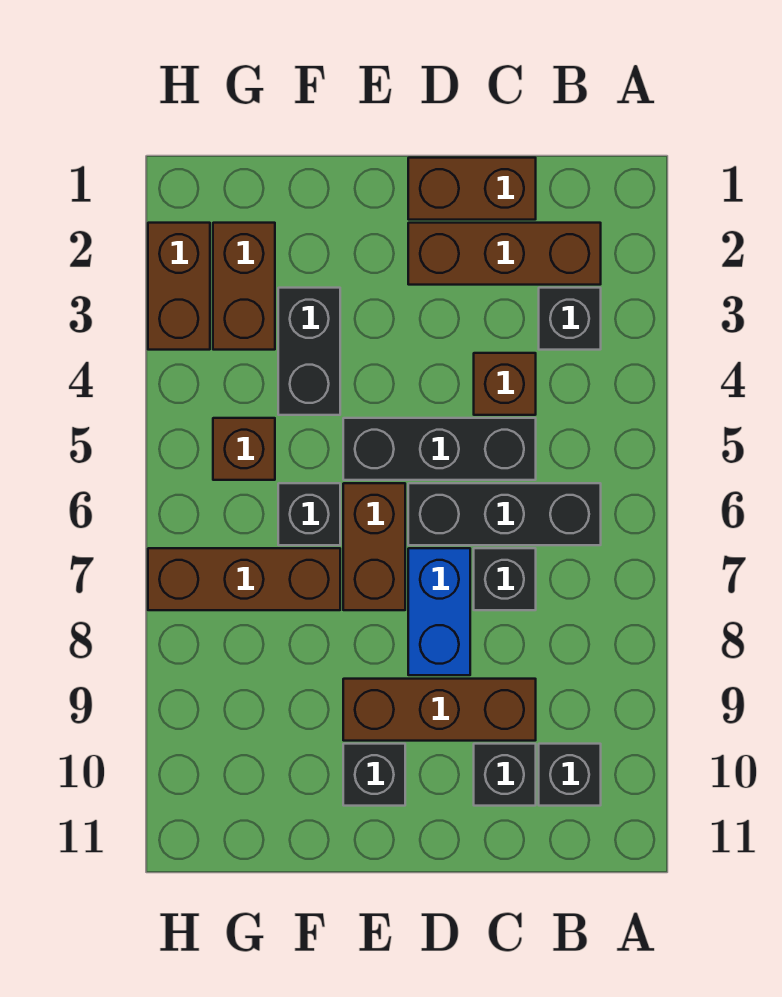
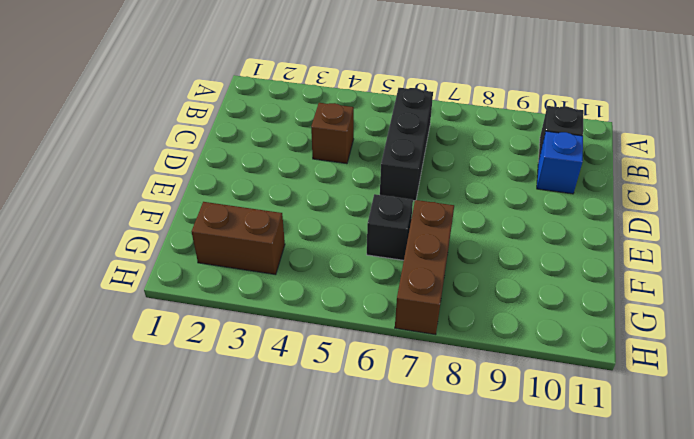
blue 1x1 brick [537,131,583,194] -> black 1x1 brick [474,744,536,806]
none -> brown 1x3 brick [408,223,601,285]
none -> black 1x1 brick [539,288,601,350]
none -> brown 1x2 brick [408,158,536,220]

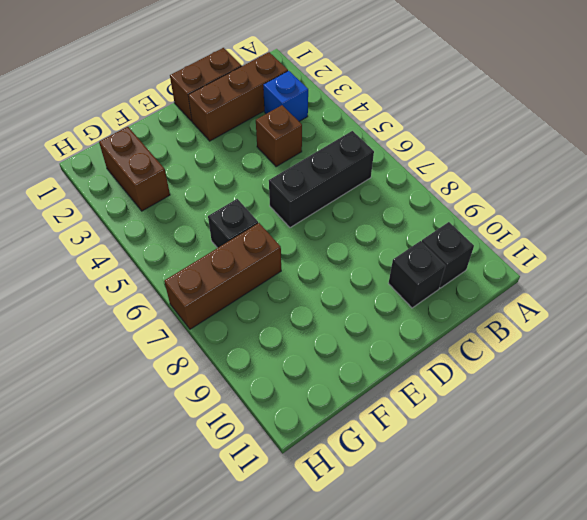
blue 1x1 brick [263,71,308,121] -> black 1x1 brick [539,288,601,350]
none -> black 1x3 brick [343,418,536,480]
none -> black 1x1 brick [474,548,536,610]
none -> brown 1x3 brick [343,679,536,741]

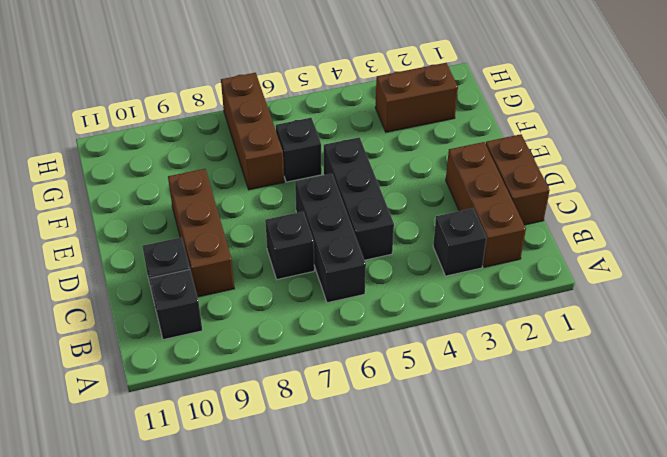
none -> brown 1x1 brick [474,353,536,415]
none -> blue 1x2 brick [408,548,470,675]
none -> brown 1x2 brick [343,483,405,610]

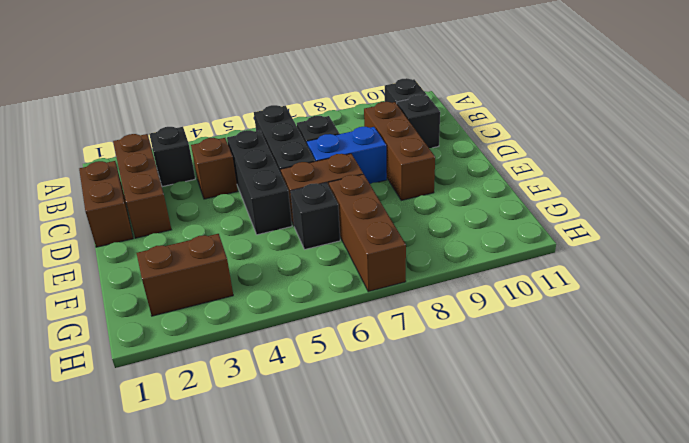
none -> black 1x1 brick [343,744,405,806]
none -> black 1x2 brick [278,288,340,415]
none -> brown 1x1 brick [213,418,275,480]

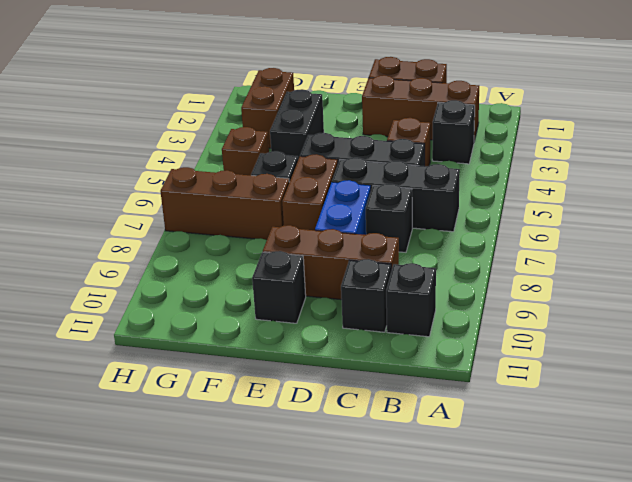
none -> brown 1x2 brick [148,223,210,350]

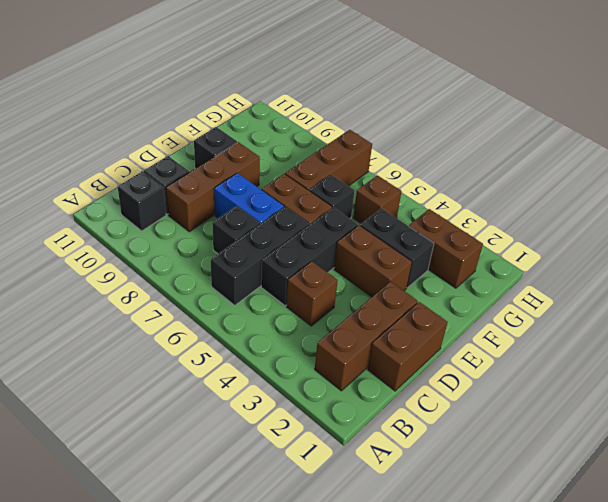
brown 1x2 brick [334,225,412,297] -> brown 1x2 brick moved to [148,223,210,350]
none -> black 1x1 brick [539,288,601,350]

